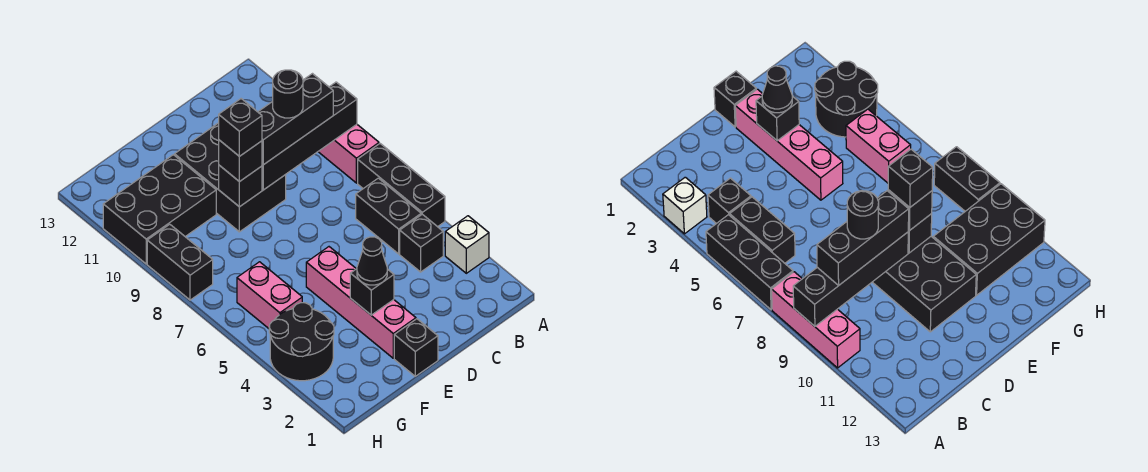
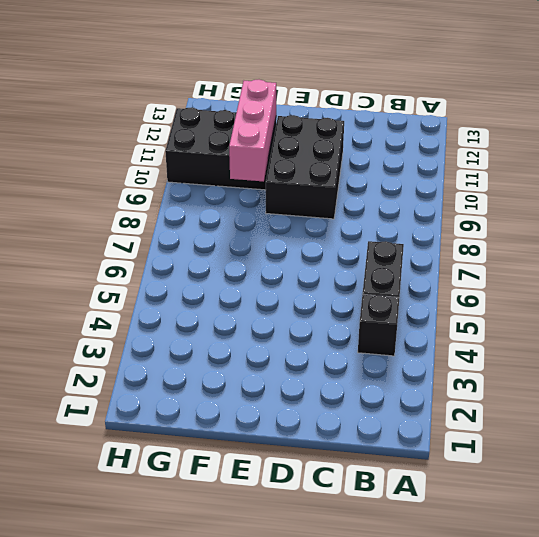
pink 1x3 brick [229,80,276,181] -> pink 1x3 brick moved to [318,124,379,183]
none -> white 1x1 brick [445,216,489,273]
none -> black 1x3 brick [358,144,445,227]
none -> black 1x1 brick [394,319,438,376]

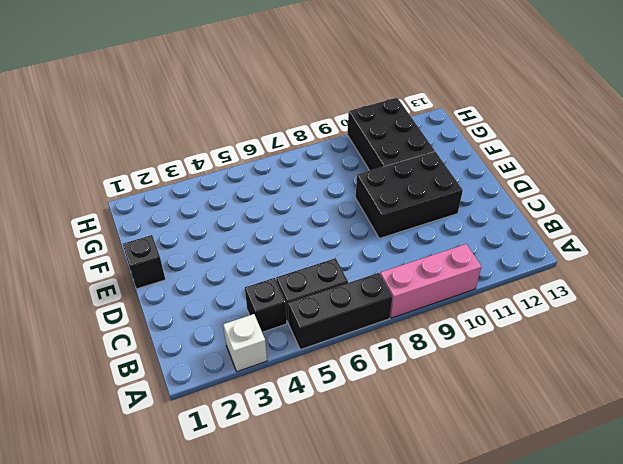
none -> pink 1x4 brick [306,247,416,358]
none -> black 2x2 round brick [269,303,334,381]
none -> pink 1x2 brick [237,262,302,328]

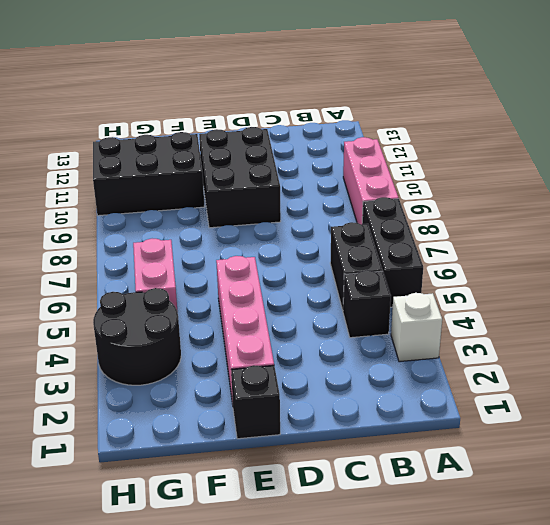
none -> black 1x2 brick [147,224,213,300]
none -> black 1x4 brick [262,82,357,190]
none -> black 1x1 brick [350,269,394,315]

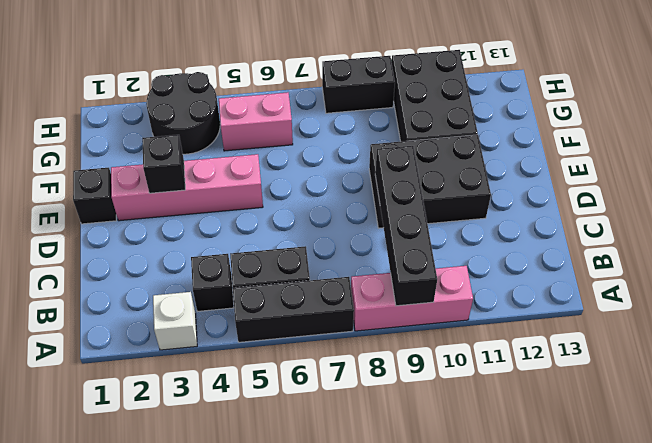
none -> black 1x1 brick [219,165,262,207]
none -> black 1x3 brick [258,74,333,165]
none -> black 1x1 cone [357,237,387,285]

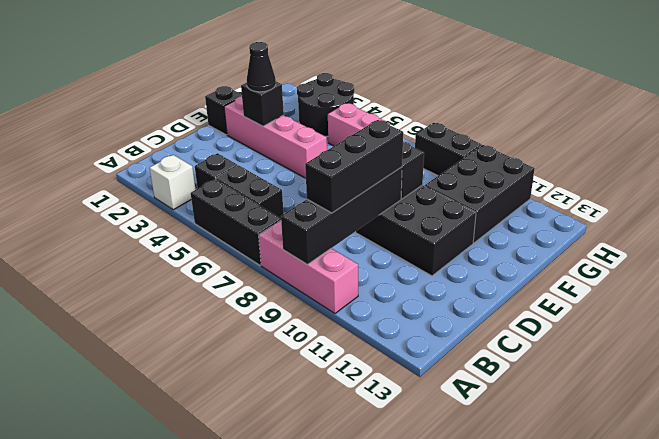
none -> black 1x1 brick [219,140,262,182]
none -> black 1x1 round brick [272,70,303,118]
none -> black 1x1 brick [219,99,262,156]

